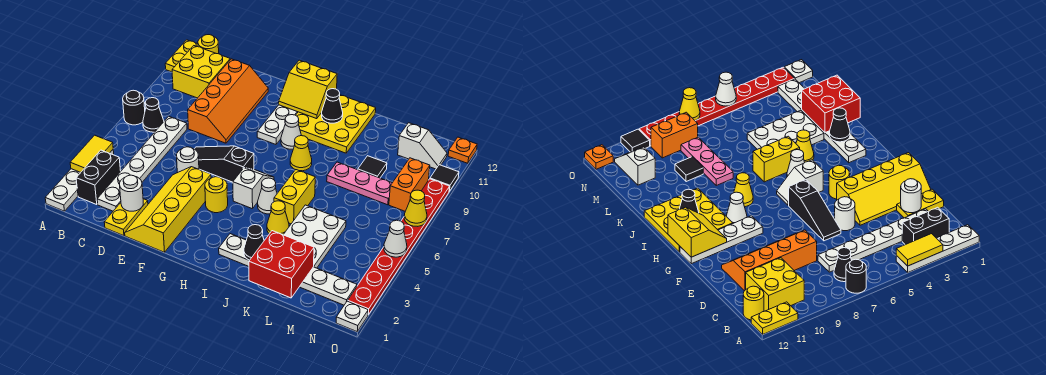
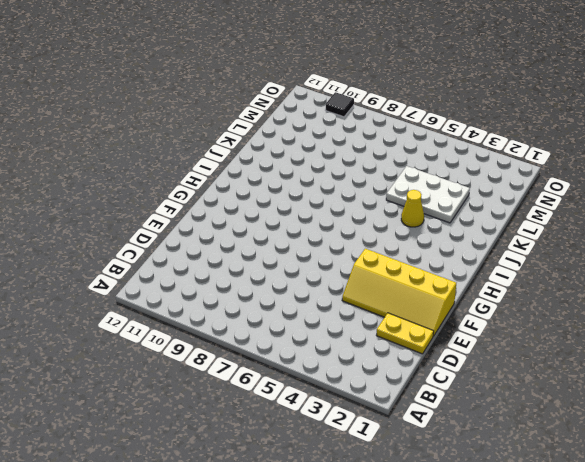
none -> white 1x4 plate [45,150,114,211]
none -> black 1x1 round brick [123,90,145,125]
none -> yellow 1x2 plate [165,40,198,72]
none -> black 1x2 brick [76,150,121,205]

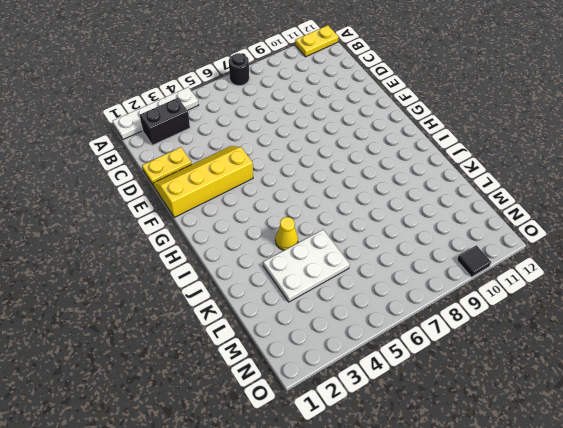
none -> black 1x1 cone [143,98,164,132]
none -> yellow 2x2 brick [172,46,230,98]
none -> yellow 1x1 round brick [198,35,219,54]
none -> white 1x6 plate [97,116,187,211]

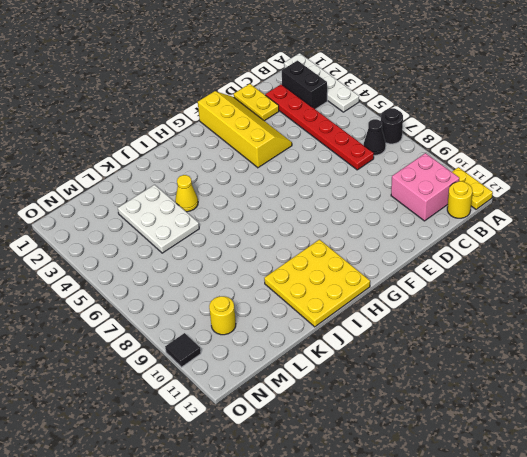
pink 2x2 brick [391,153,459,221] -> yellow 2x2 brick [172,46,230,98]
red 1x6 plate [265,84,374,170] -> white 1x6 plate [97,116,187,211]
yellow 1x1 round brick [209,296,236,335] -> yellow 1x1 round brick moved to [205,177,228,213]
none -> orange 2x4 slope [188,59,268,143]
none -> white 1x1 round brick [177,147,199,173]
none -> black 1x3 slope [195,146,254,182]
none -> white 1x4 plate [257,105,298,144]

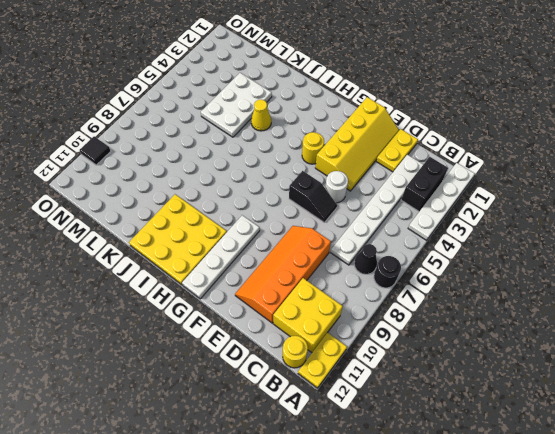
black 1x2 slope [289,171,337,222] -> black 1x3 slope [195,146,254,182]
none -> white 1x2 slope [233,168,274,209]
none -> white 1x1 cone [281,115,301,149]
none -> white 1x6 plate [219,234,357,305]
none -> white 1x1 cone [258,178,277,214]

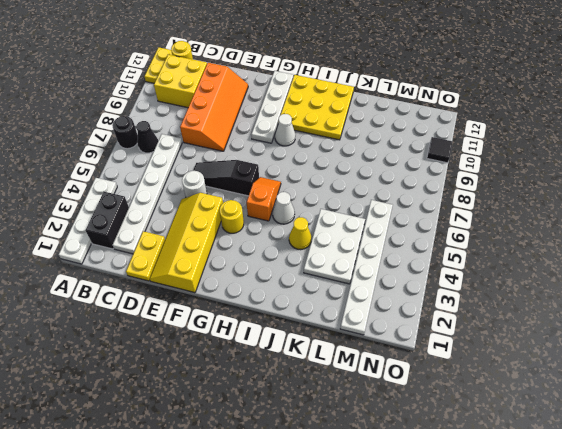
orange 1x2 slope [247,177,281,221] -> white 1x2 slope [233,168,274,209]
white 1x6 plate [340,200,393,335] -> white 1x6 plate turned to [219,234,357,305]
none -> yellow 1x1 cone [290,136,312,171]
none -> yellow 1x2 brick [274,170,315,224]
none -> pink 1x3 plate [327,162,392,205]
none -> black 1x1 tile [358,156,387,178]

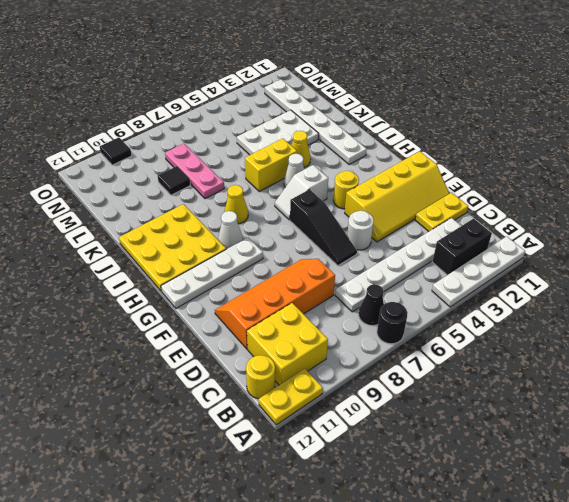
none -> white 1x2 slope [398,123,447,169]
none -> orange 1x2 brick [389,158,430,211]
none -> white 1x1 plate [336,301,368,332]
none -> red 1x8 plate [348,179,450,315]

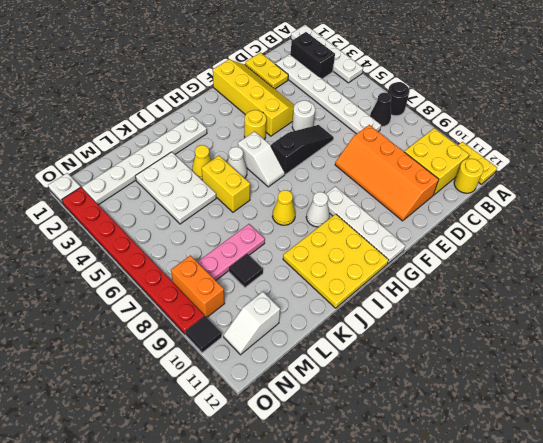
none -> orange 1x1 plate [448,137,477,163]
none -> yellow 1x2 tile [70,135,113,172]
none -> white 1x1 round brick [120,175,143,211]
none -> yellow 2x2 slope [279,60,337,119]

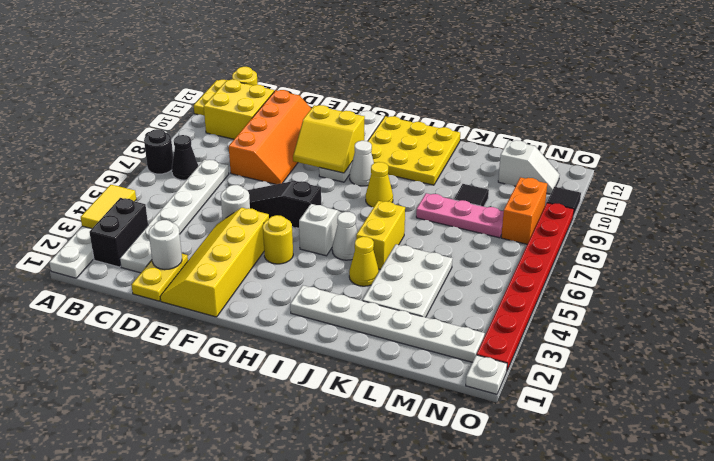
yellow 2x2 slope [293,105,365,173] -> yellow 2x2 slope moved to [279,60,337,119]
none -> orange 1x1 plate [448,137,477,163]
none -> black 1x1 cone [322,89,343,123]
none -> black 1x1 cone [244,225,264,260]
none -> red 2x2 brick [249,231,314,298]

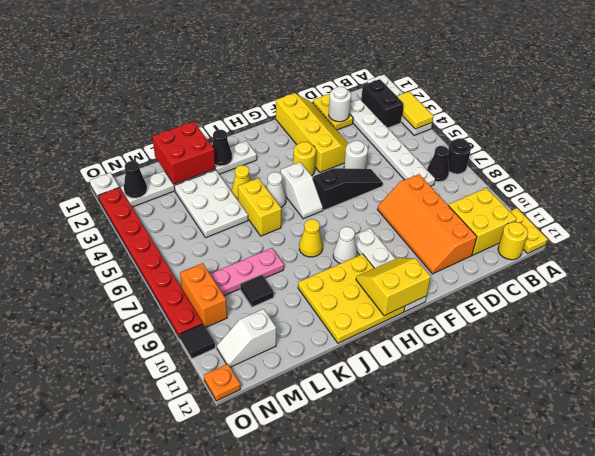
black 1x1 cone [124,161,147,198] -> black 1x1 cone moved to [322,89,343,123]
none -> white 1x1 cone [384,220,407,257]
none -> yellow 1x1 cone [404,190,427,226]

